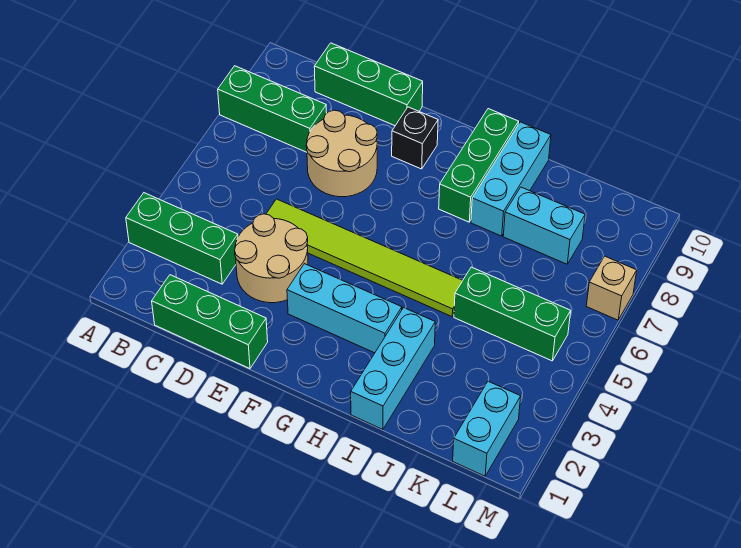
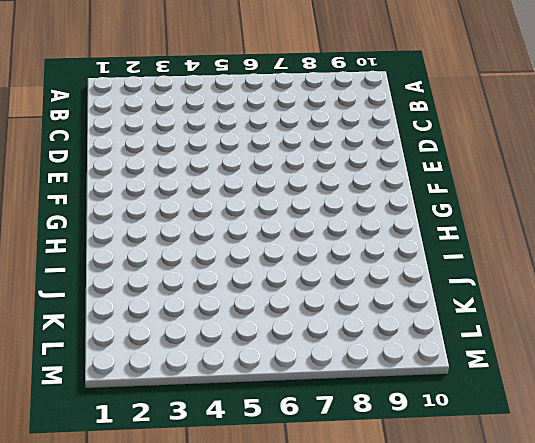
none -> green 1x3 brick [126,193,238,284]
none -> green 1x3 brick [218,66,327,152]
none -> green 1x3 brick [152,275,268,369]

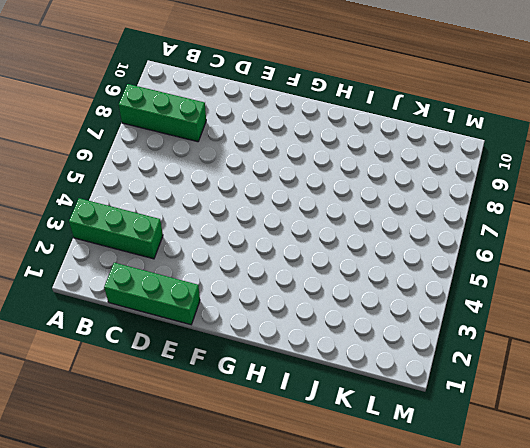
none -> green 1x3 brick [314,43,423,126]
none -> tan 2x2 round brick [235,214,308,303]
none -> lime 1x6 tile [266,199,463,317]

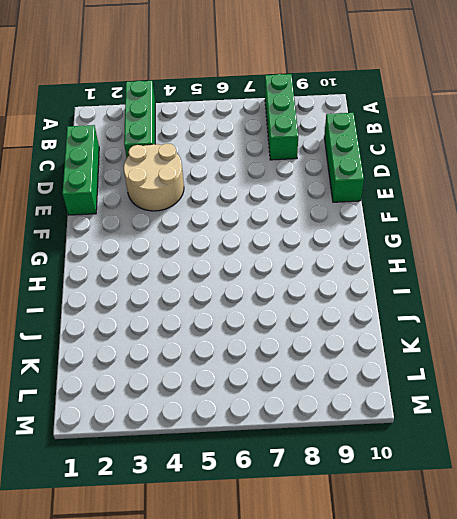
none -> lime 1x6 tile [266,199,463,317]
none -> tan 2x2 round brick [306,110,377,197]
none -> cyan 1x3 brick [287,264,402,353]

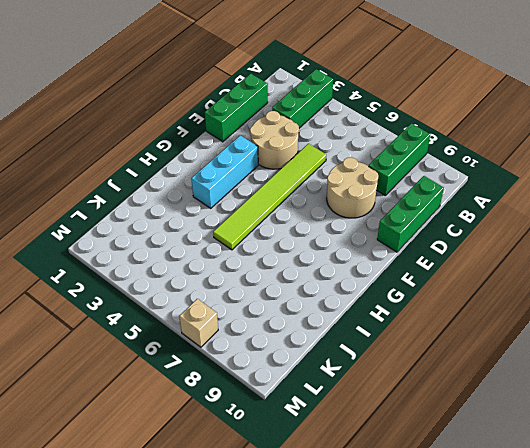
none -> black 1x1 brick [392,107,438,169]
none -> green 1x3 brick [439,109,519,222]
none -> cyan 1x3 brick [351,308,435,429]

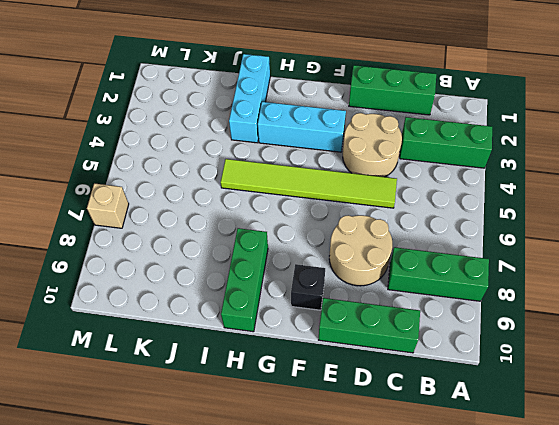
none -> cyan 1x3 brick [471,122,551,236]
none -> green 1x3 brick [454,267,571,361]
none -> cyan 1x2 brick [503,187,585,264]

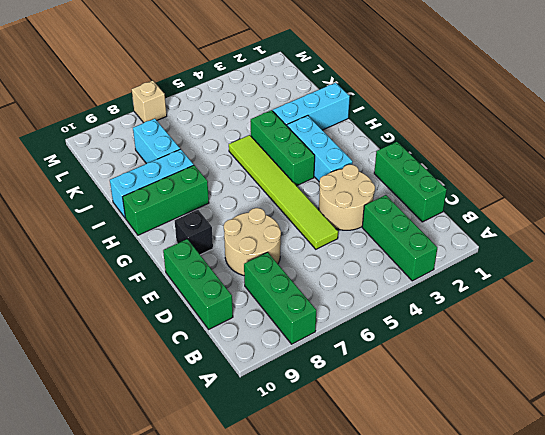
green 1x3 brick [251,110,315,186] -> green 1x3 brick moved to [454,267,571,361]
none -> cyan 1x2 brick [453,381,521,476]

